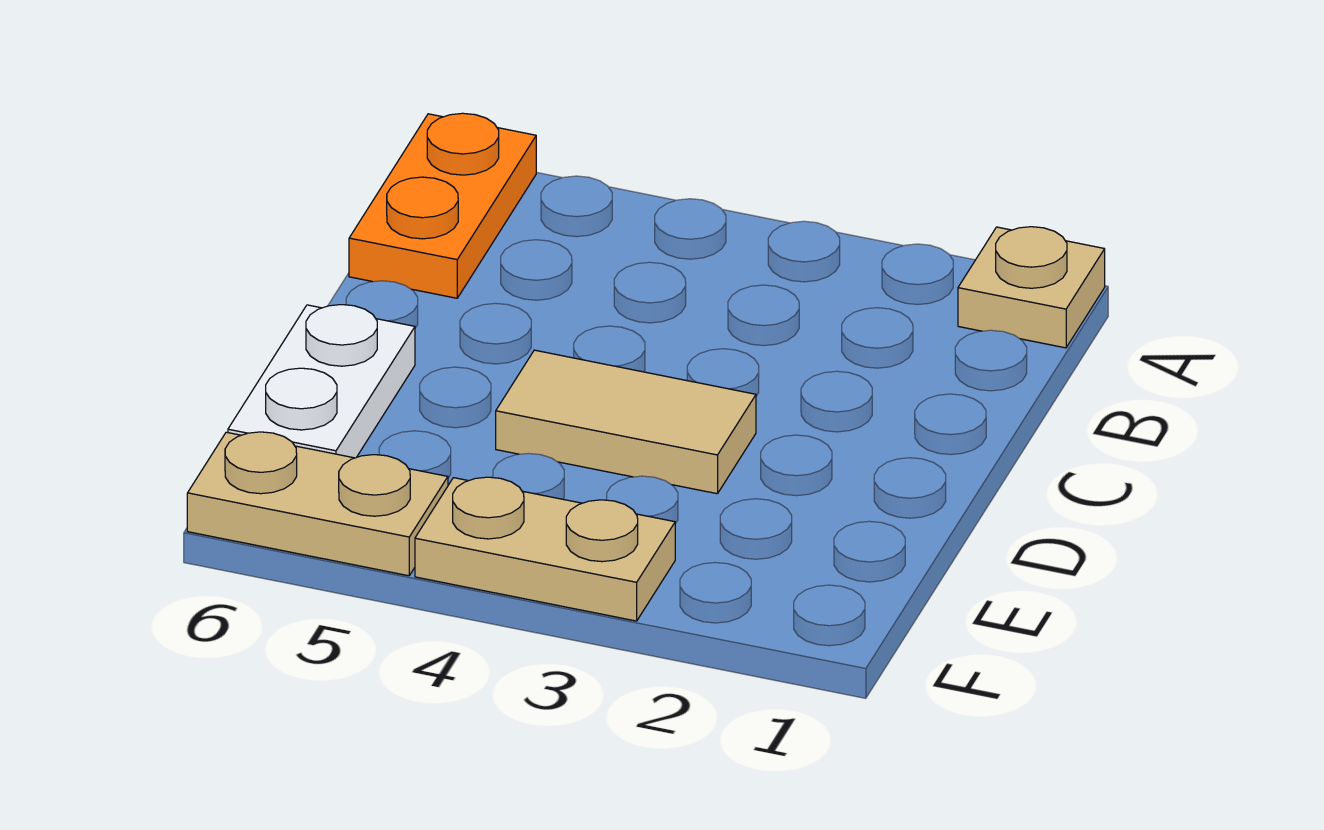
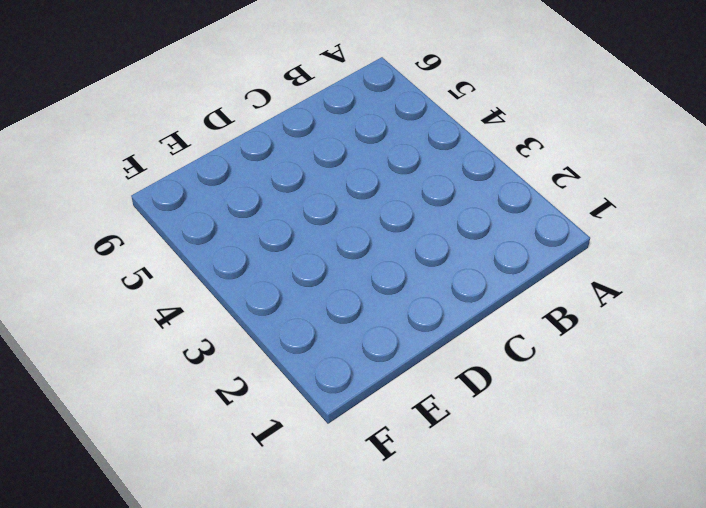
none -> tan 1x1 plate [958,227,1105,348]
none -> orange 1x2 plate [349,113,536,298]

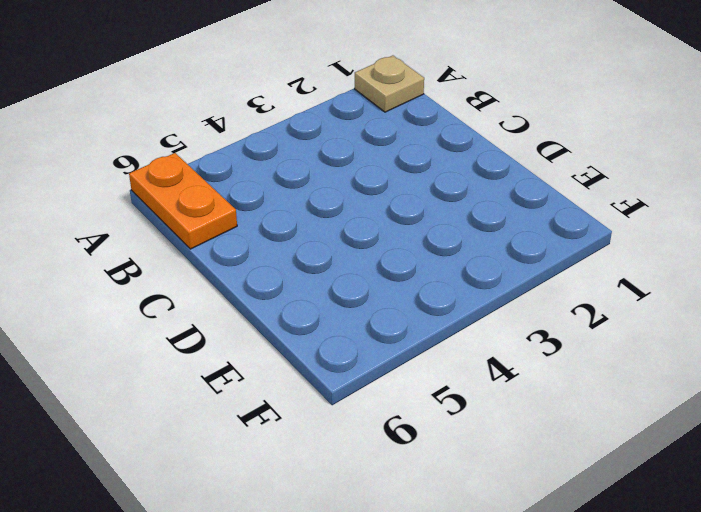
none -> tan 1x2 tile [496,350,756,494]
none -> white 1x2 plate [228,305,415,458]

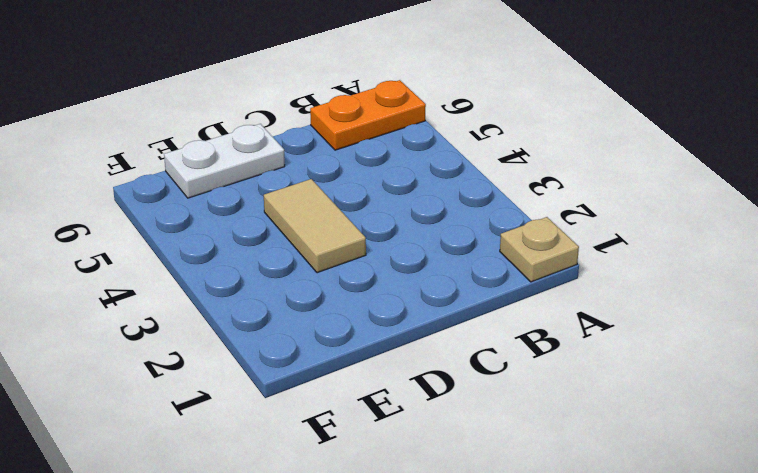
none -> tan 1x2 plate [415,477,675,621]
none -> tan 1x2 plate [187,432,448,576]

